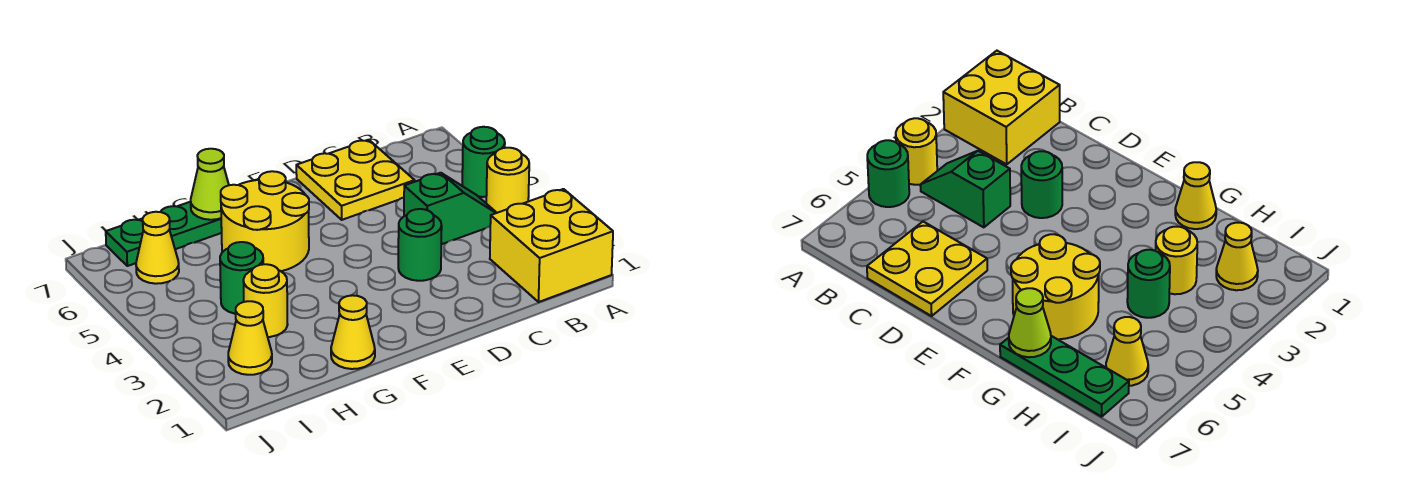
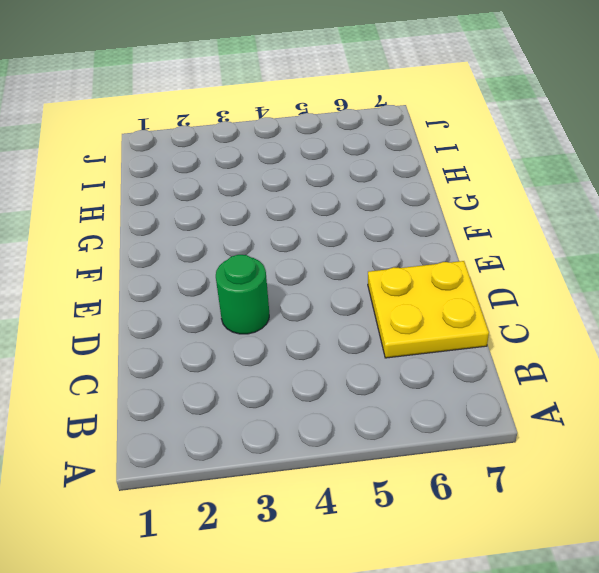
none -> yellow 2x2 brick [490,189,613,302]
none -> yellow 1x1 round brick [486,148,529,213]
none -> green 1x1 round brick [462,127,505,197]

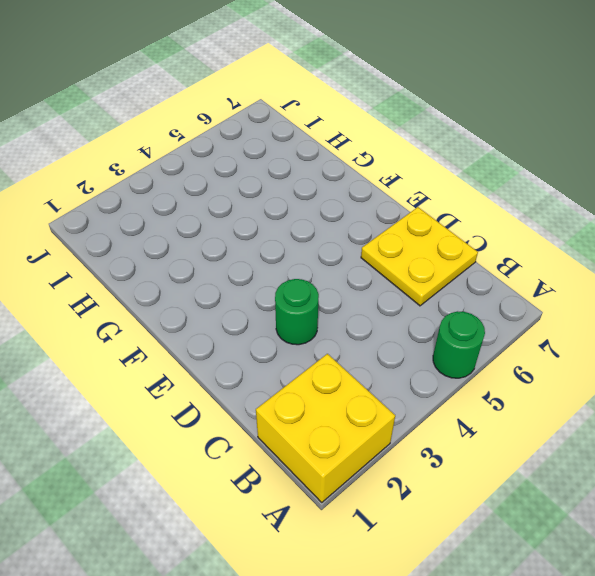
none -> yellow 1x1 round brick [486,148,529,213]
none -> green 1x2 slope [404,173,496,244]
none -> yellow 2x2 round brick [221,171,309,271]

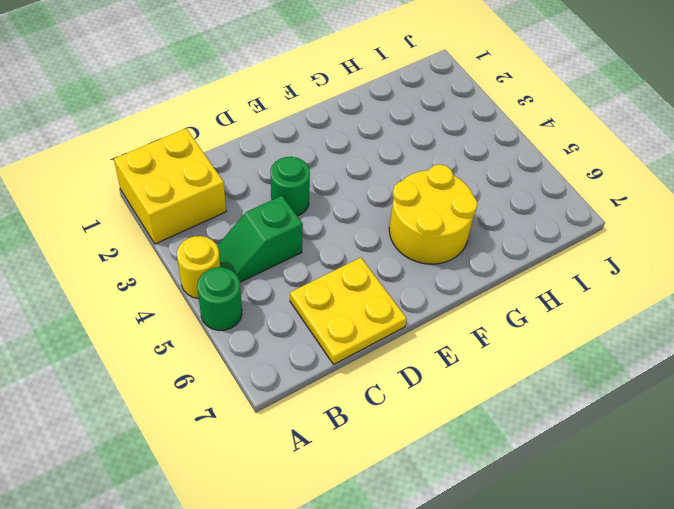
none -> yellow 1x1 cone [331,295,375,369]
none -> green 1x3 plate [106,202,222,266]
none -> yellow 1x1 round brick [243,264,288,337]

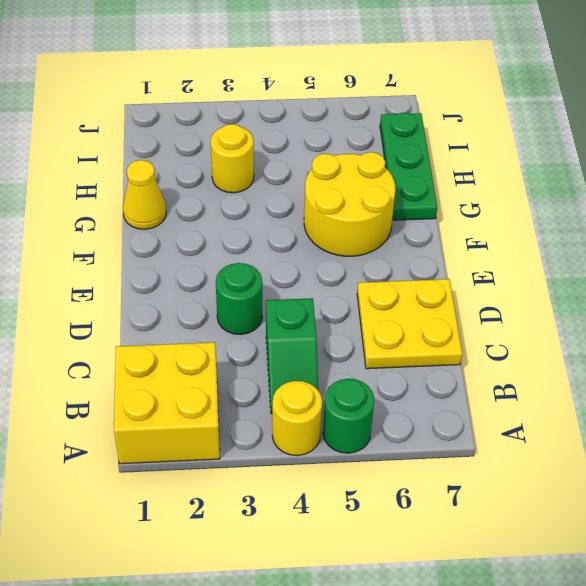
none -> green 1x1 round brick [220,242,263,314]
none -> yellow 1x1 cone [228,301,272,375]
none -> yellow 1x1 cone [136,212,179,284]

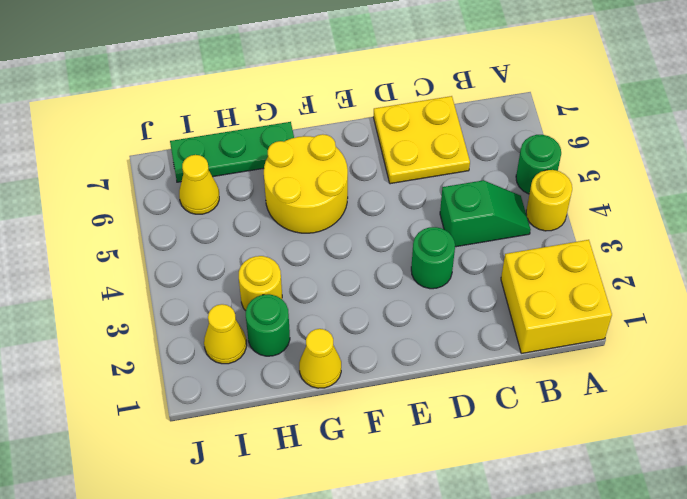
green 1x1 round brick [246,294,290,356] -> green 1x1 round brick moved to [220,242,263,314]
none -> lime 1x1 cone [191,149,229,220]

